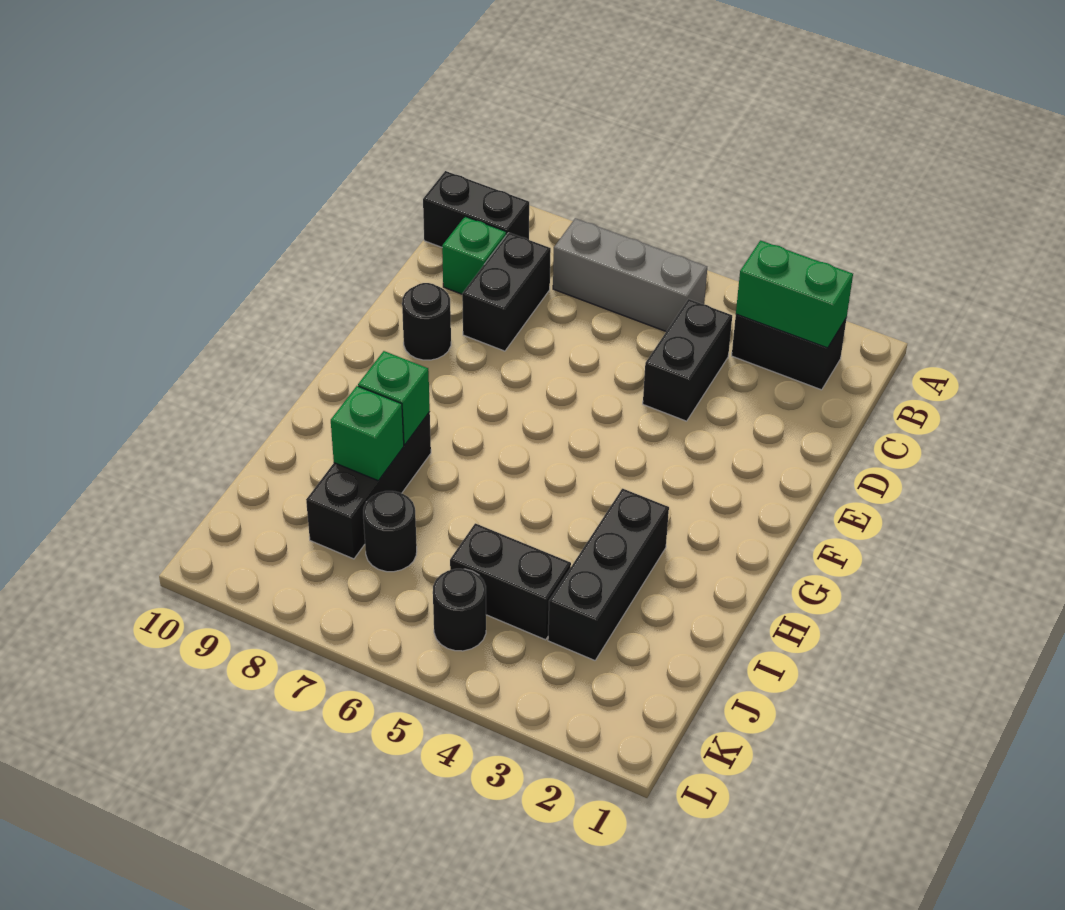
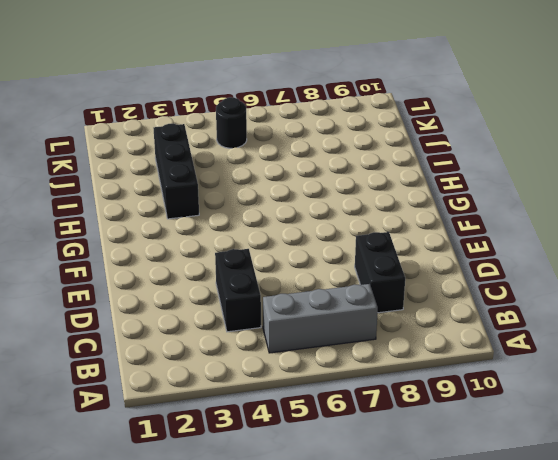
none -> black 1x2 brick [732,314,847,390]
none -> black 1x2 brick [423,171,529,247]
none -> green 1x1 brick [442,217,506,294]

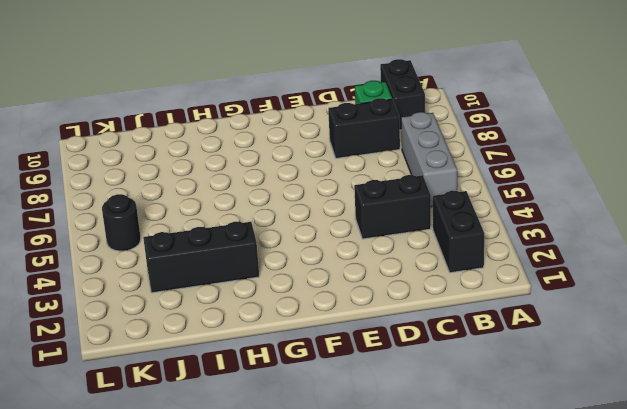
none -> black 1x1 round brick [402,283,451,360]
none -> black 1x3 brick [306,412,431,559]
none -> black 1x2 brick [450,523,571,640]

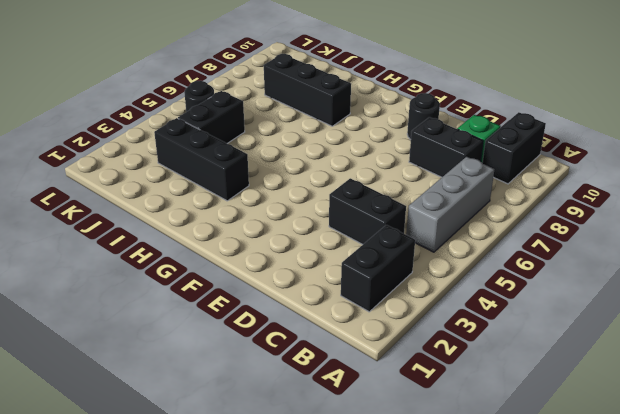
none -> black 1x1 round brick [363,491,417,572]
none -> green 1x2 brick [736,241,853,348]
none -> green 1x1 brick [358,351,430,445]

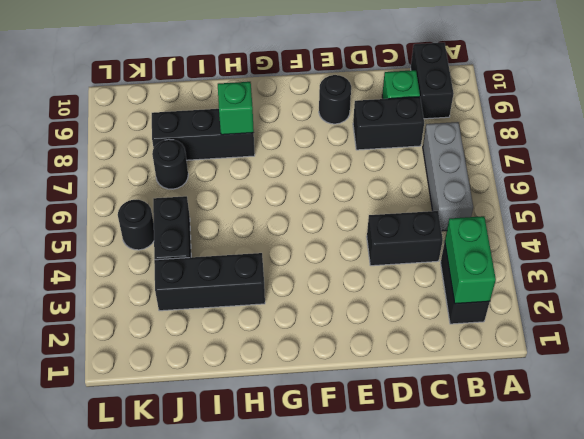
none -> green 1x1 brick [331,386,404,481]

